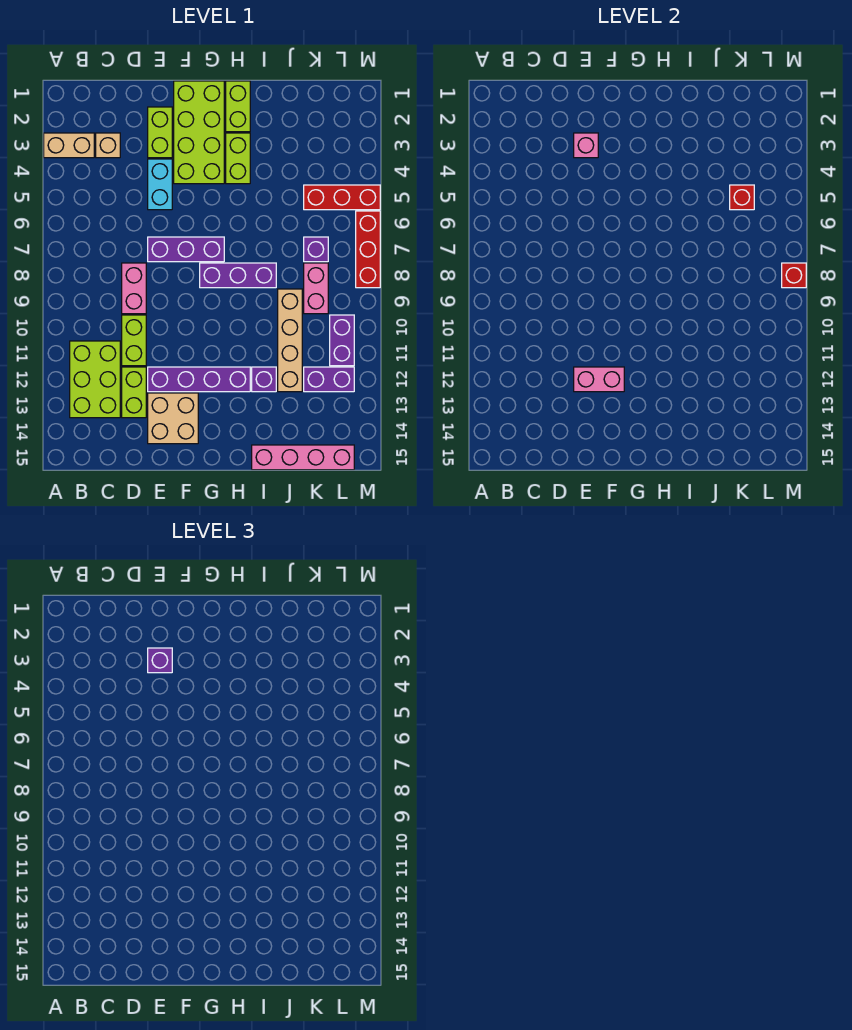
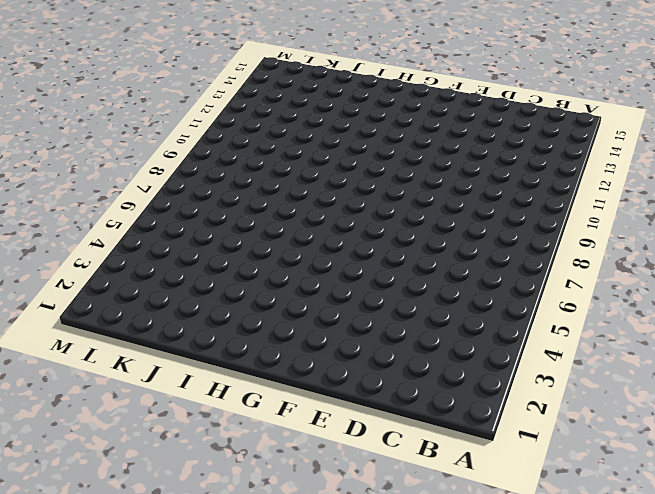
none -> tan 1x2 brick [44,133,94,158]
none -> lime 2x3 brick [70,341,120,418]
none -> tan 1x1 brick [96,133,120,158]

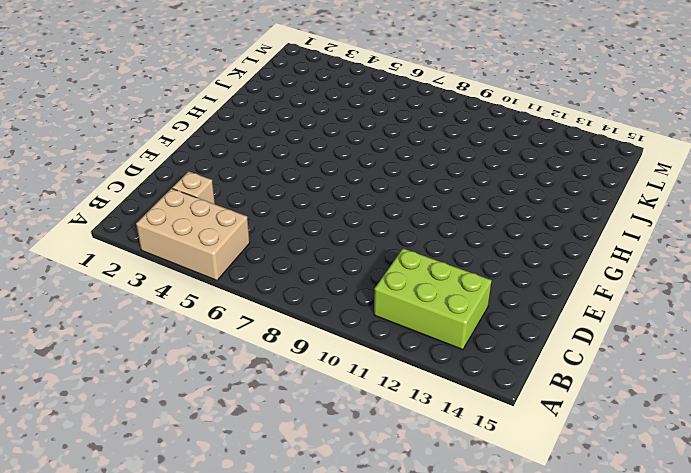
tan 2x3 brick [136,188,250,280] -> tan 1x2 brick [44,133,94,158]
none -> pink 1x2 brick [122,263,146,314]
none -> lime 1x2 brick [122,315,146,366]
none -> lime 1x2 brick [122,367,146,418]

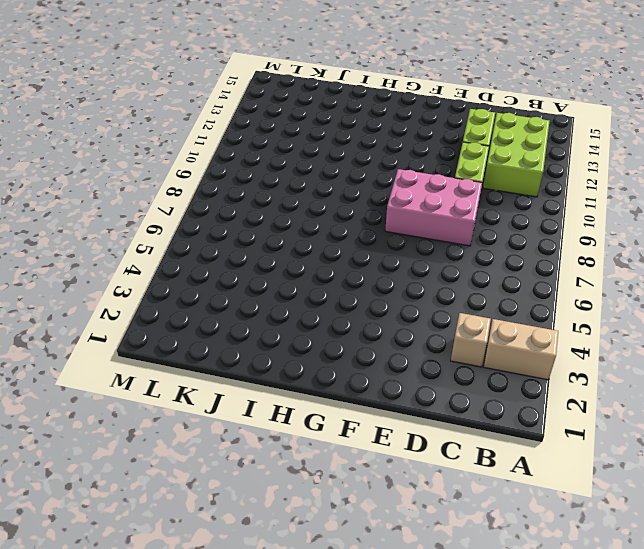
pink 2x3 brick [385,169,482,246] -> pink 1x2 brick [122,263,146,314]
none -> lime 1x2 brick [148,107,172,158]
none -> cyan 1x2 brick [148,159,172,210]
none -> purple 1x3 brick [148,237,224,262]

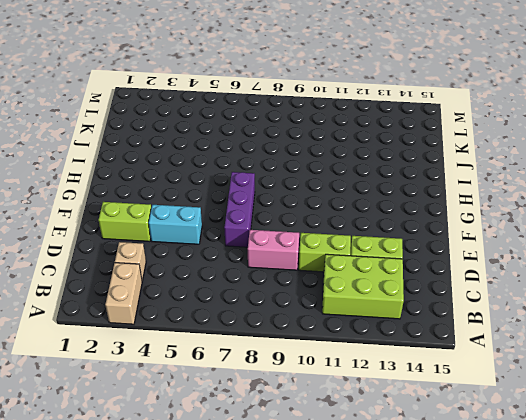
none -> purple 1x4 brick [148,367,250,392]
none -> tan 2x2 brick [148,393,198,444]
none -> lime 2x4 brick [174,81,224,184]

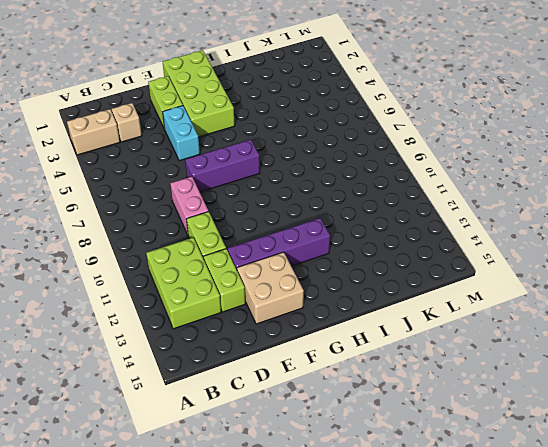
none -> purple 1x3 brick [200,263,276,288]
none -> lime 1x2 brick [226,81,250,132]
none -> lime 1x2 brick [226,133,250,184]

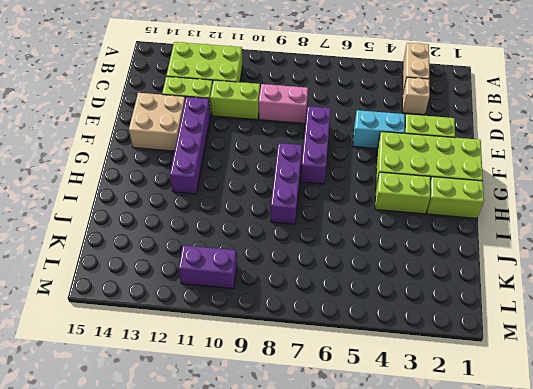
none -> purple 1x1 brick [252,367,276,392]
none -> pink 1x4 brick [252,445,354,470]
none -> tan 1x4 brick [278,289,302,392]

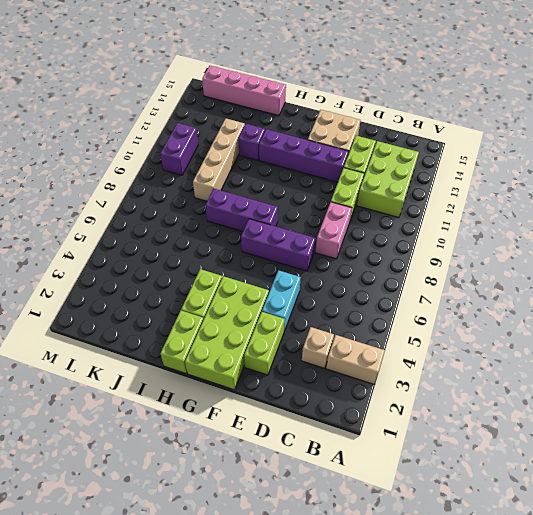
none -> red 1x3 brick [304,185,380,210]
none -> purple 1x1 brick [304,237,328,262]
none -> pink 1x2 brick [304,263,328,314]

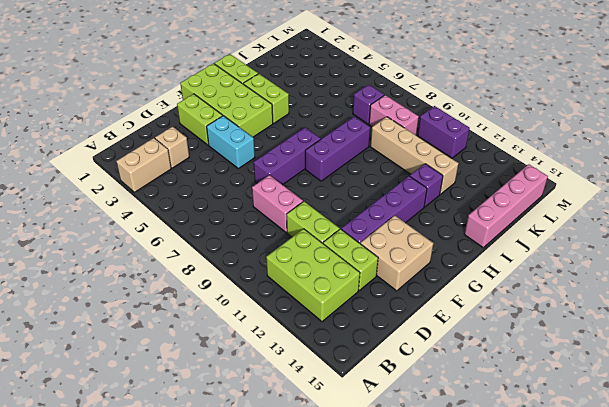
none -> red 1x3 brick [304,185,380,210]
none -> purple 1x2 brick [304,367,354,392]
none -> red 1x3 brick [356,211,380,288]

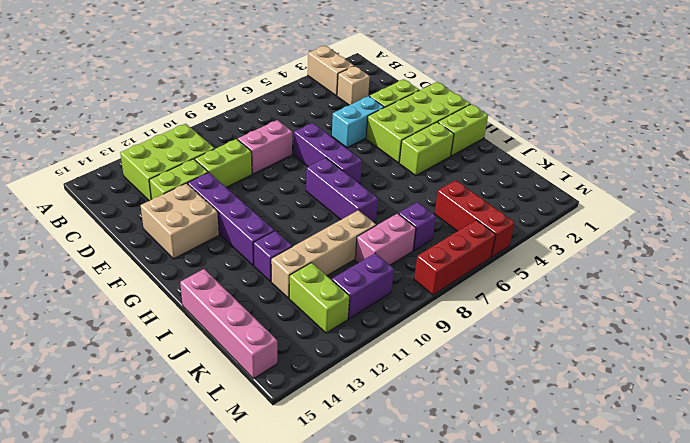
lime 1x2 brick [289,263,349,333] -> purple 1x2 brick [304,367,354,392]
none -> pink 1x1 brick [574,133,598,158]
none -> pink 1x2 brick [574,367,624,392]
none -> red 1x1 brick [730,185,754,210]

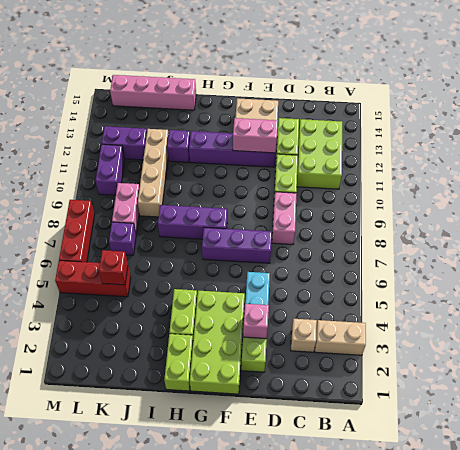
none -> red 1x1 brick [782,263,806,288]
none -> purple 1x1 brick [148,648,172,673]

